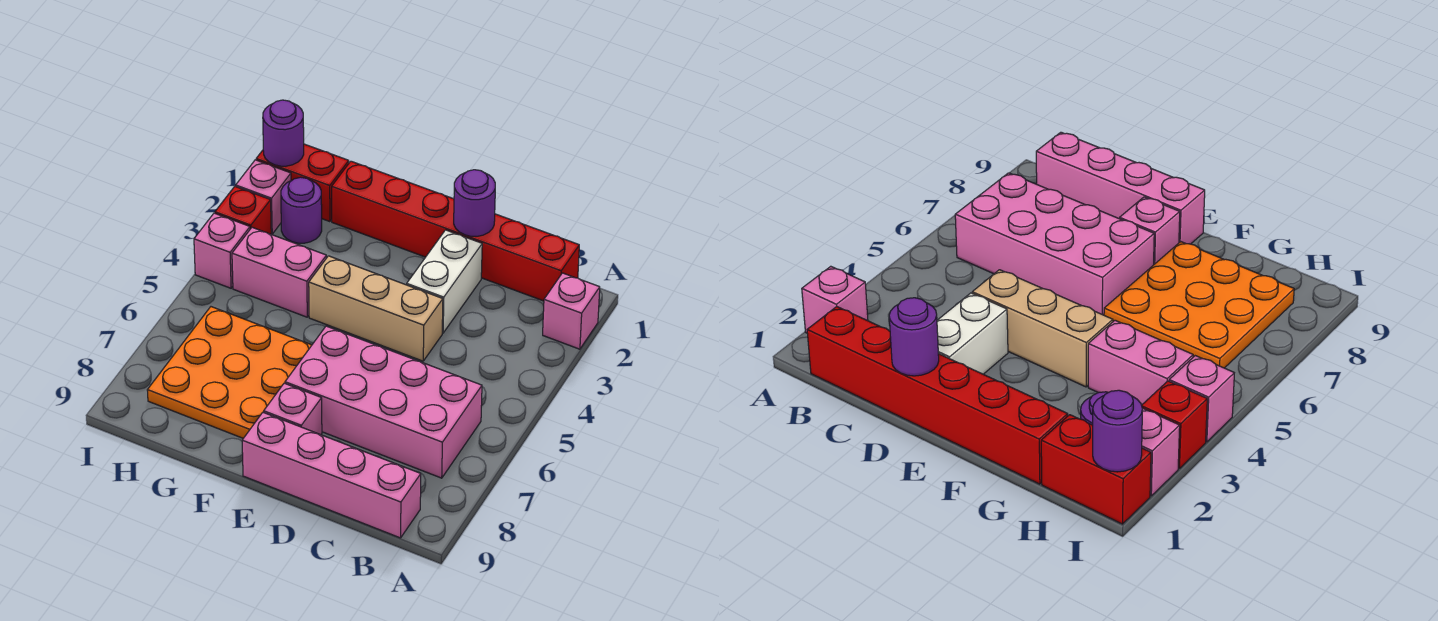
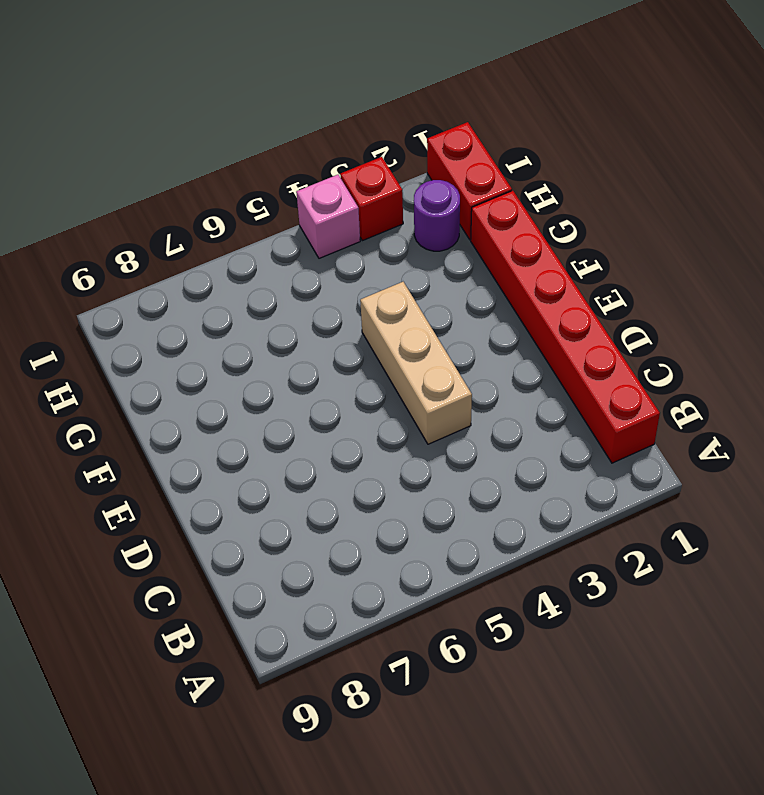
none -> pink 1x1 brick [543,273,600,349]
none -> pink 2x4 brick [285,326,482,478]
none -> pink 1x4 brick [242,412,421,538]

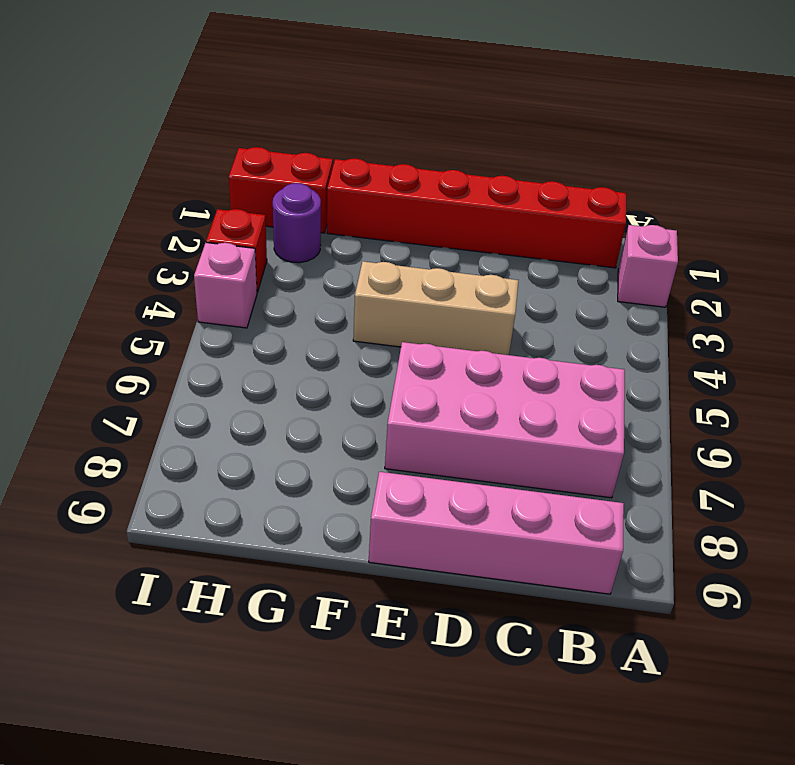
none -> white 1x2 brick [407,230,482,333]
none -> pink 1x1 brick [264,383,322,435]
none -> orange 3x3 plate [147,307,312,438]

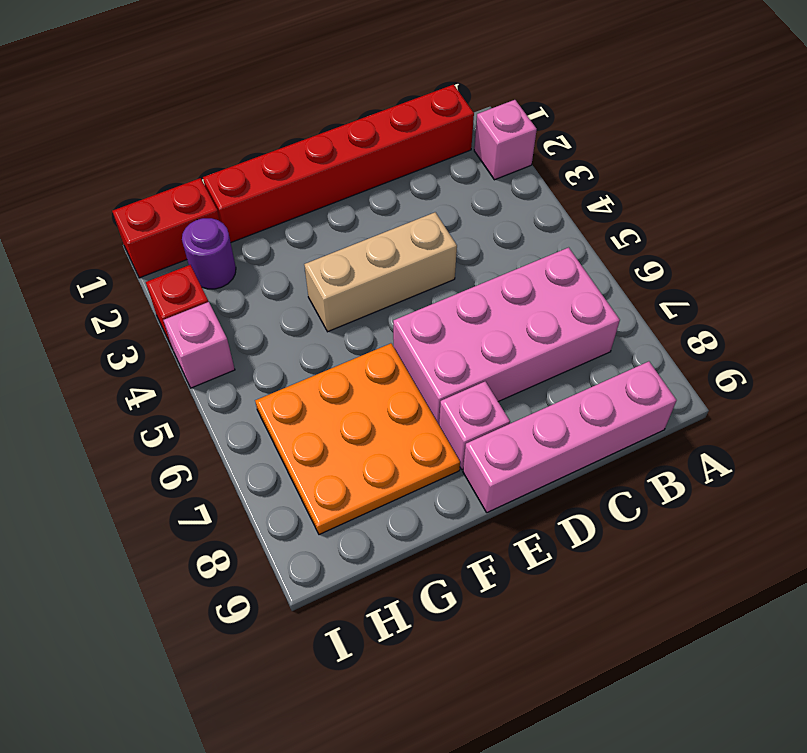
none -> white 1x2 brick [407,230,482,333]
none -> pink 1x2 brick [232,227,326,317]
none -> pink 1x1 brick [236,160,291,234]

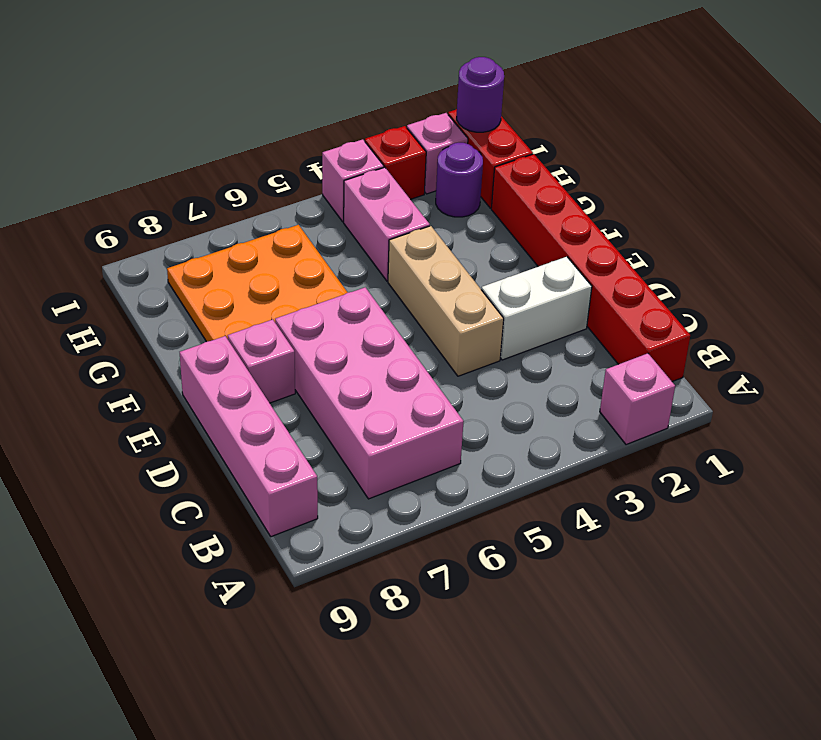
none -> purple 1x1 round brick [454,170,495,236]

